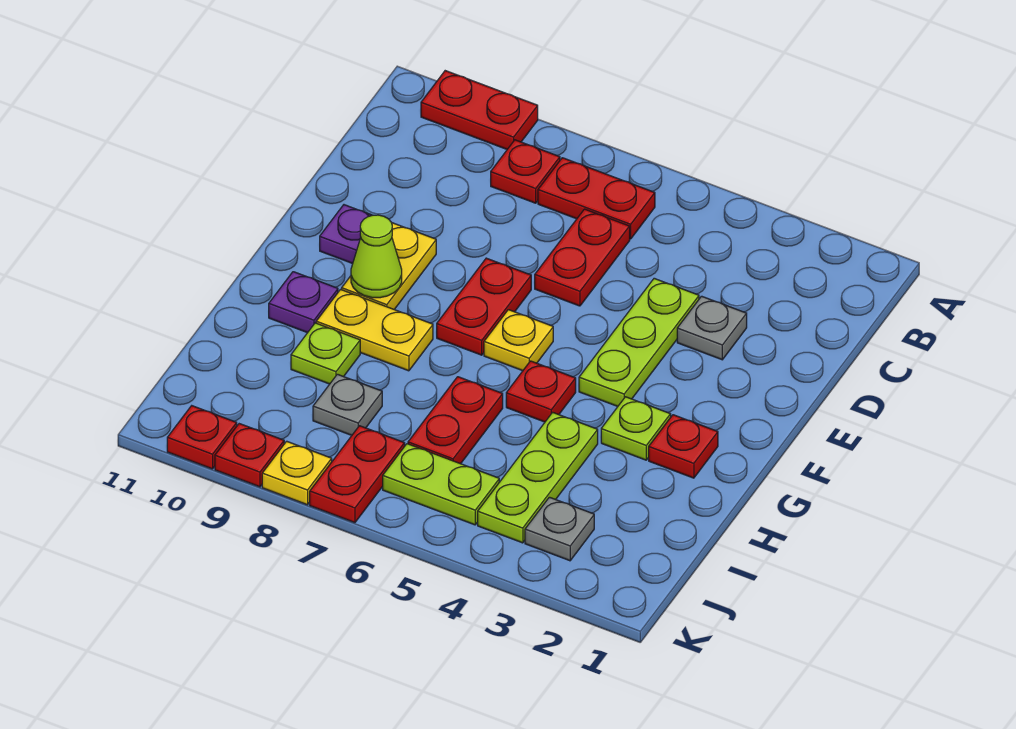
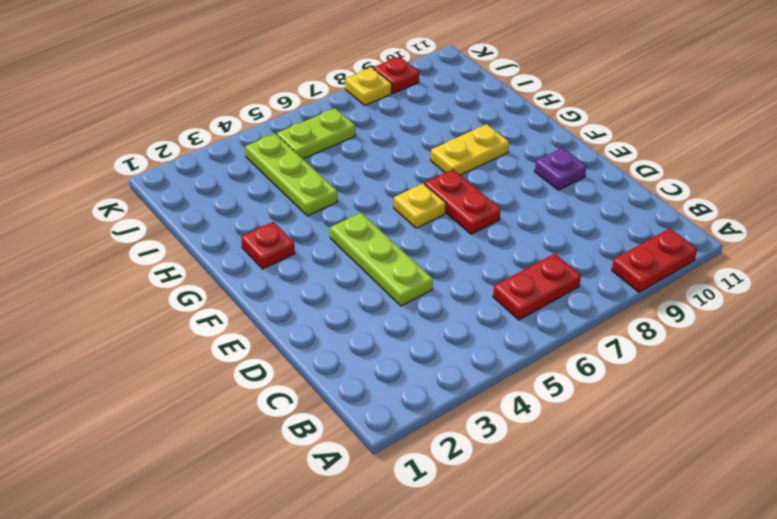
none -> red 1x1 plate [491,140,560,203]
none -> red 1x2 plate [535,209,630,306]
none -> grey 1x1 plate [677,296,747,360]

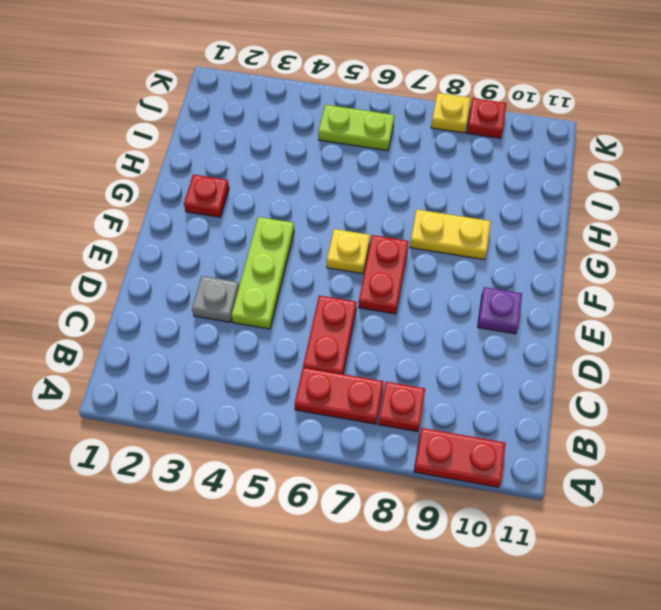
none -> yellow 1x2 plate [342,223,436,309]
none -> lime 1x1 plate [601,397,671,460]
none -> red 1x1 plate [506,361,576,422]

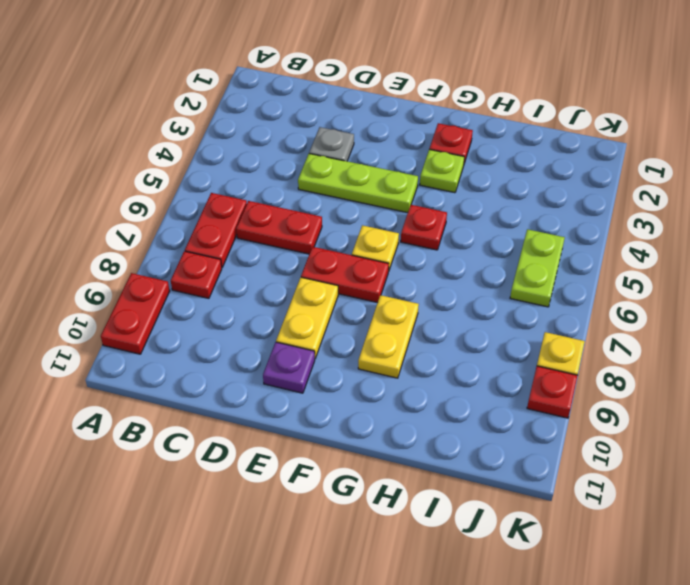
yellow 1x2 plate [276,277,338,358] -> yellow 1x2 plate turned to [342,223,436,309]
none -> purple 1x1 plate [269,272,338,333]
none -> lime 1x3 plate [478,412,598,543]
none -> red 1x2 plate [408,377,503,464]

